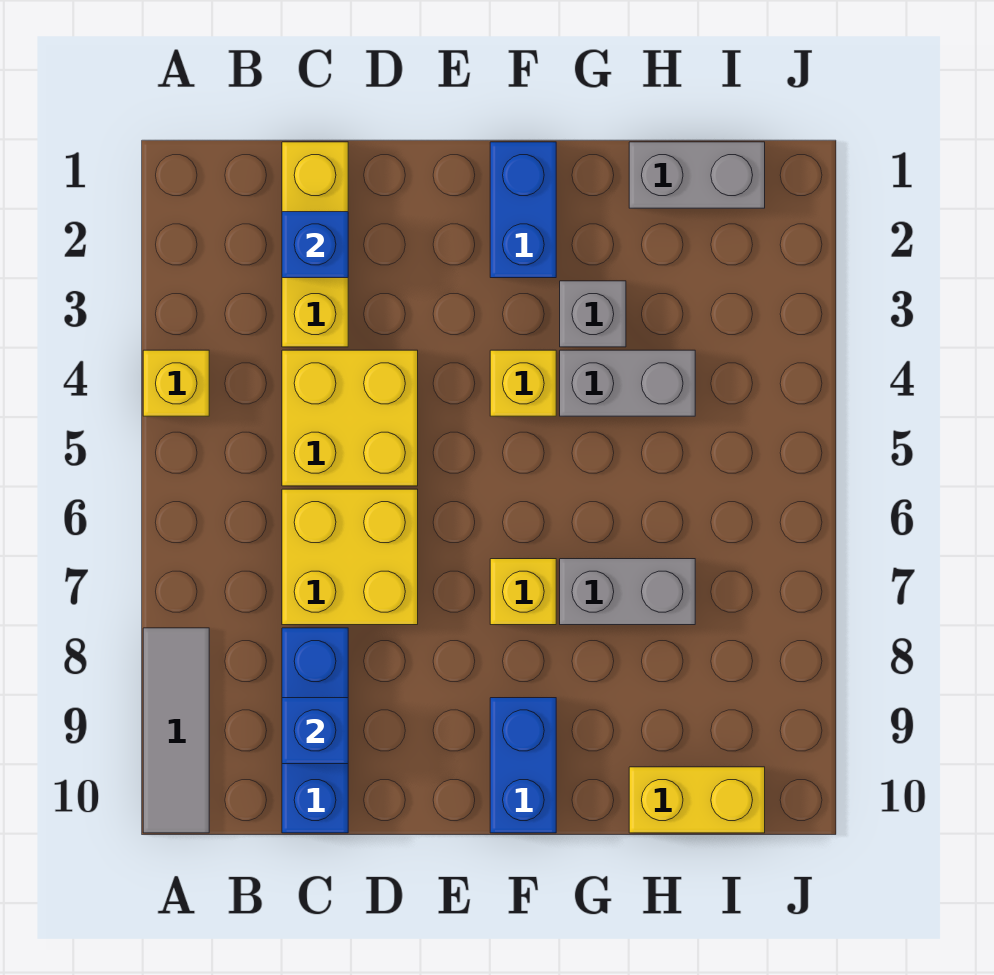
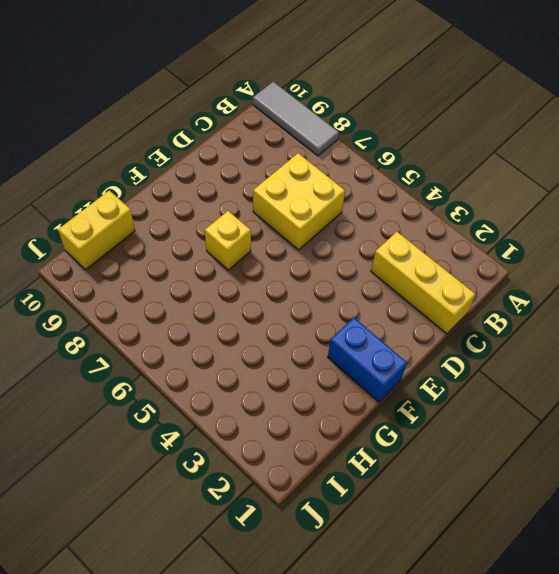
none -> yellow 1x1 brick [143,350,209,416]
none -> yellow 2x2 brick [282,350,418,486]
none -> blue 1x3 brick [282,628,348,833]

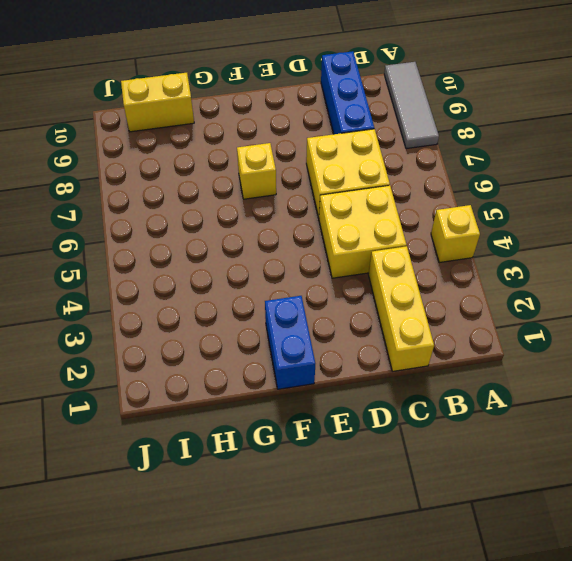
none -> yellow 1x1 brick [490,350,556,416]
none -> blue 1x2 brick [490,698,556,833]
none -> grey 1x1 brick [560,281,626,347]

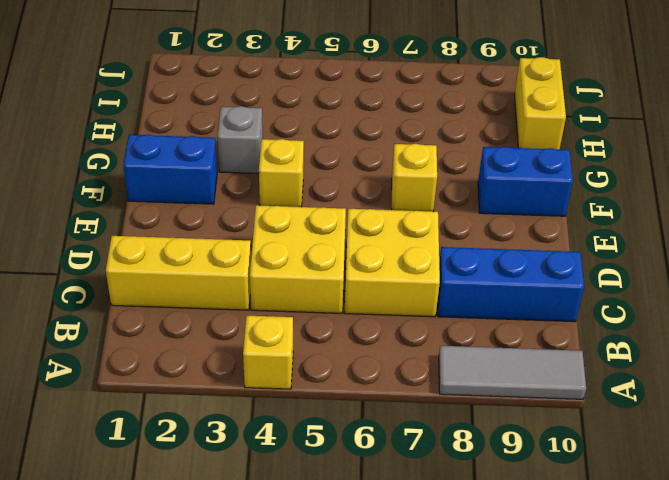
none -> grey 1x2 brick [560,350,695,416]
none -> grey 1x2 brick [560,559,695,625]
none -> grey 1x2 brick [629,142,765,208]

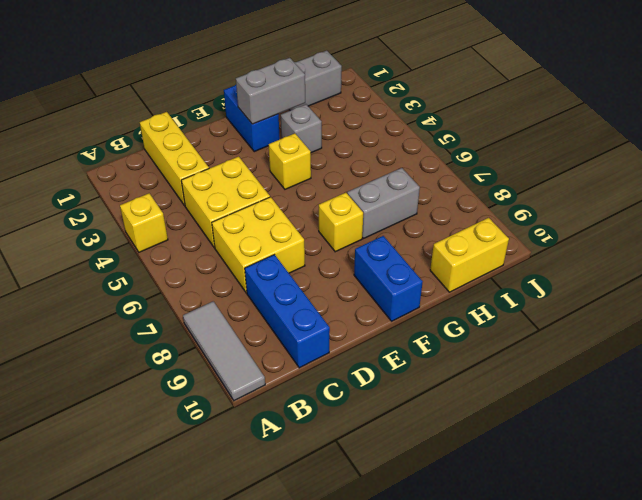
grey 1x2 brick [236,58,305,124] -> grey 1x2 brick moved to [560,350,695,416]
none -> blue 1x1 brick [282,212,348,278]
none -> blue 1x1 brick [282,698,348,764]

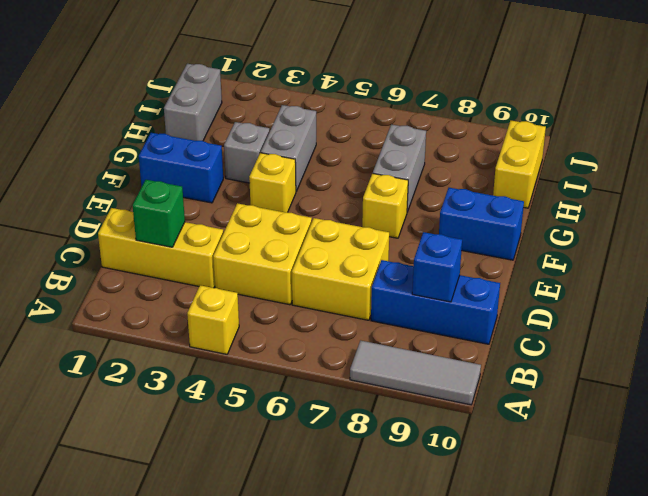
green 1x1 brick [133,180,185,247] -> blue 1x1 brick [282,212,348,278]

